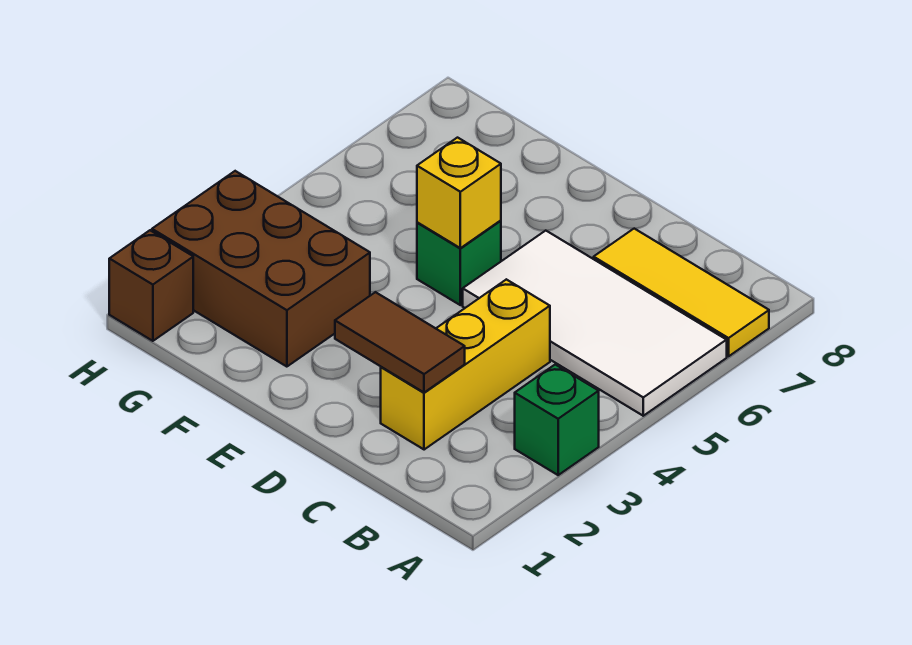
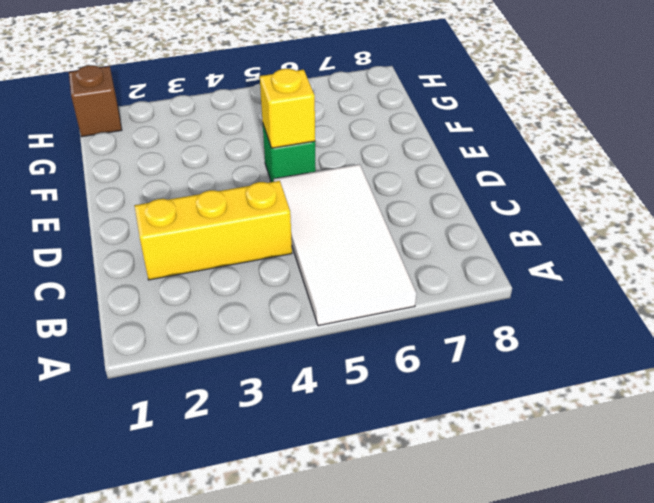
none -> green 1x1 brick [515,365,599,475]
none -> yellow 1x3 tile [594,229,769,356]

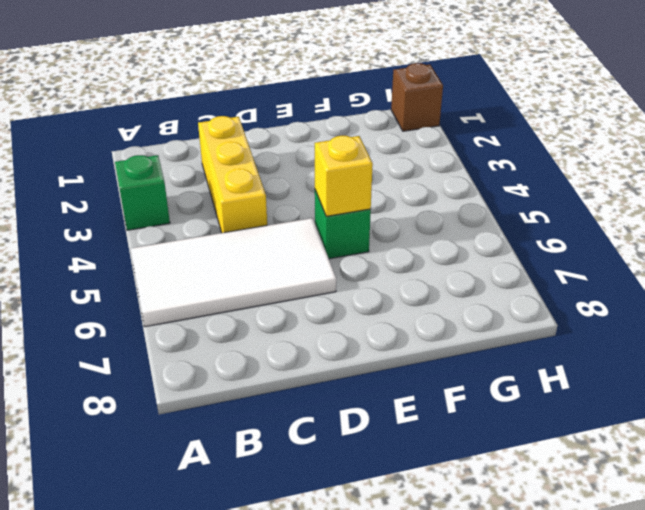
none -> yellow 1x3 tile [594,229,769,356]
none -> brown 2x3 brick [152,171,370,367]

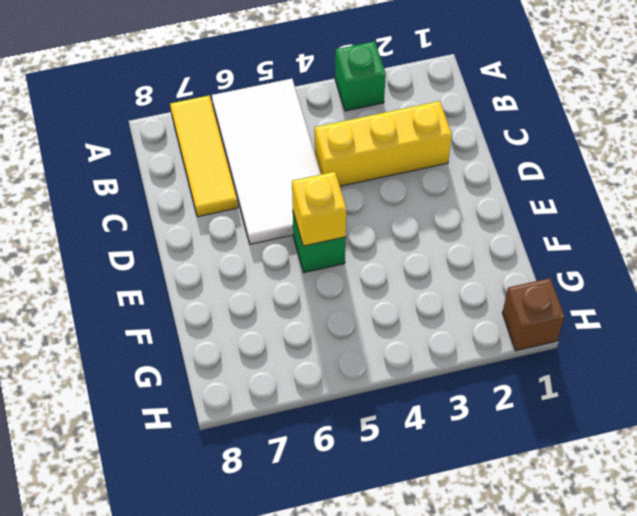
none -> brown 2x3 brick [152,171,370,367]
none -> brown 1x2 tile [335,292,465,392]

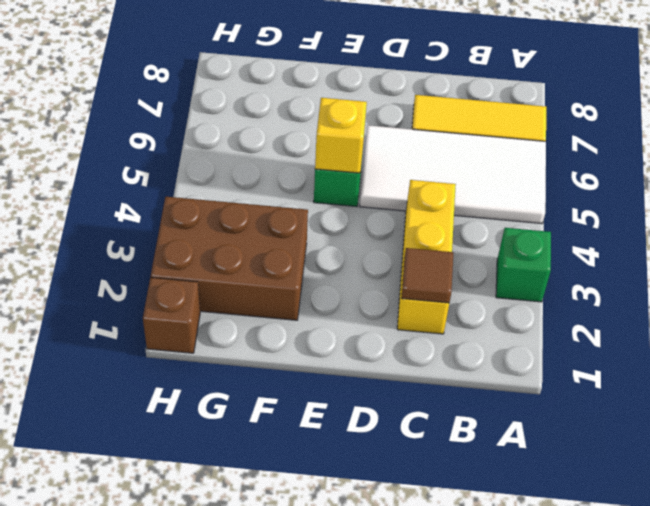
brown 1x1 tile [402,248,453,303] -> brown 1x2 tile [335,292,465,392]

